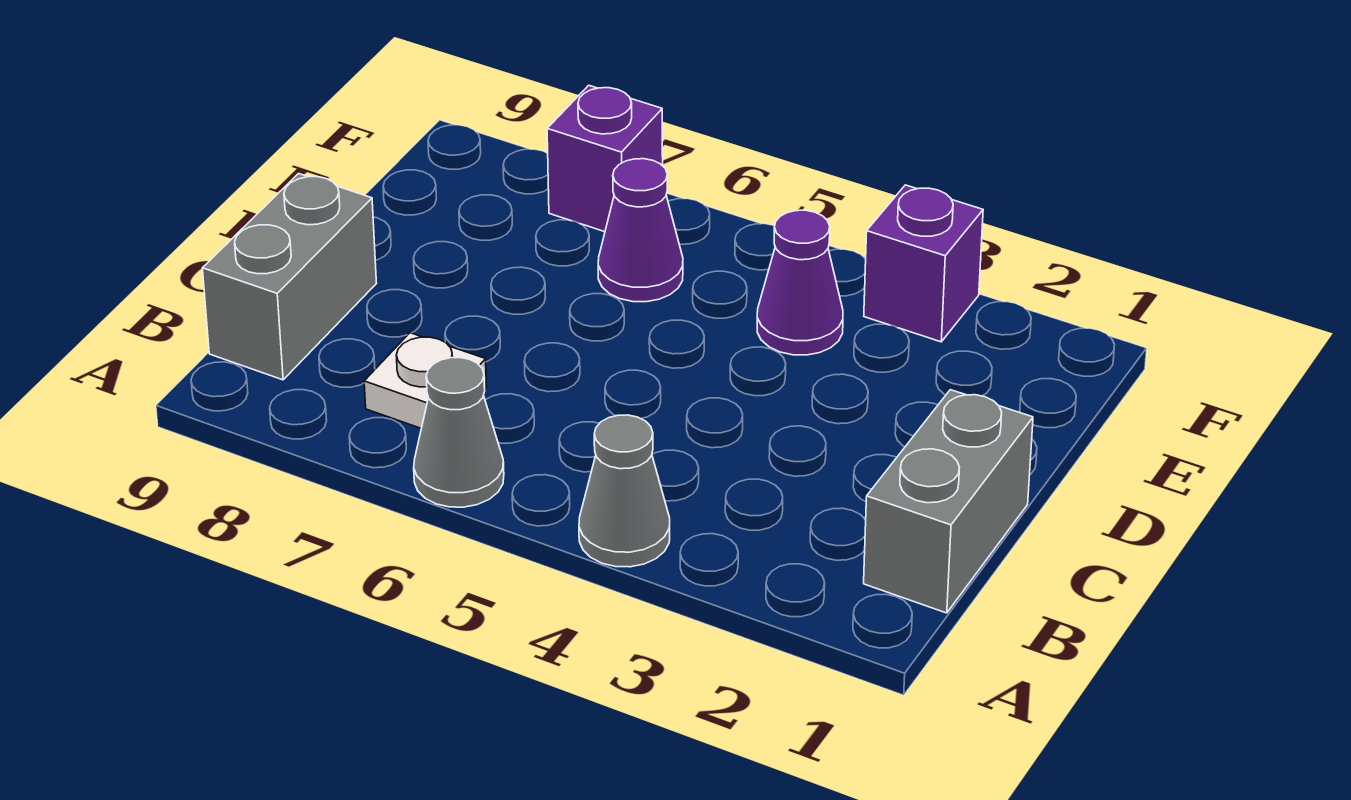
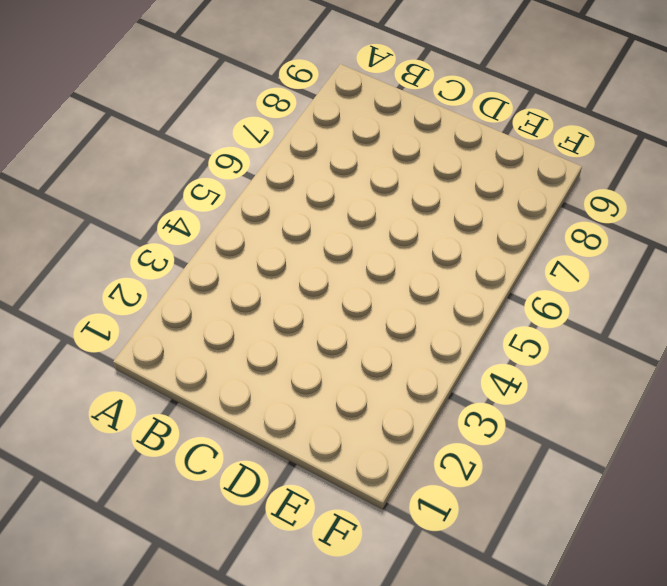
none -> grey 1x1 cone [579,415,670,567]
none -> grey 1x1 cone [414,358,504,507]

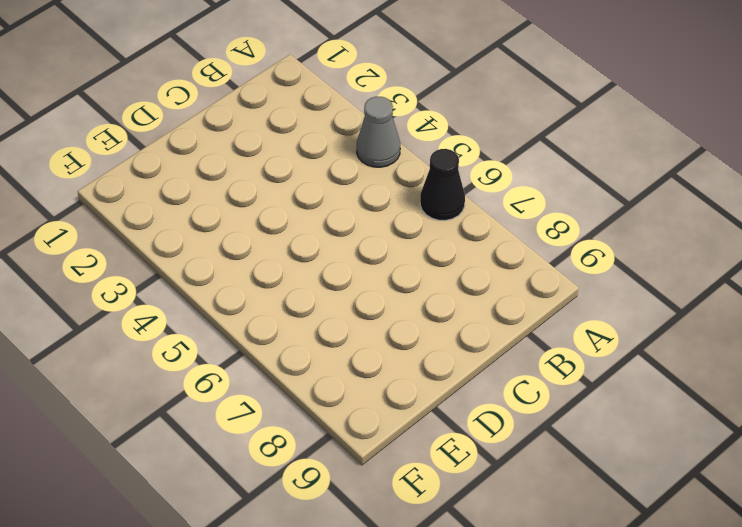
black 1x1 cone [420,149,465,220] -> grey 1x1 cone [414,358,504,507]
none -> grey 1x2 brick [864,390,1033,613]
none -> white 1x1 plate [364,333,486,428]

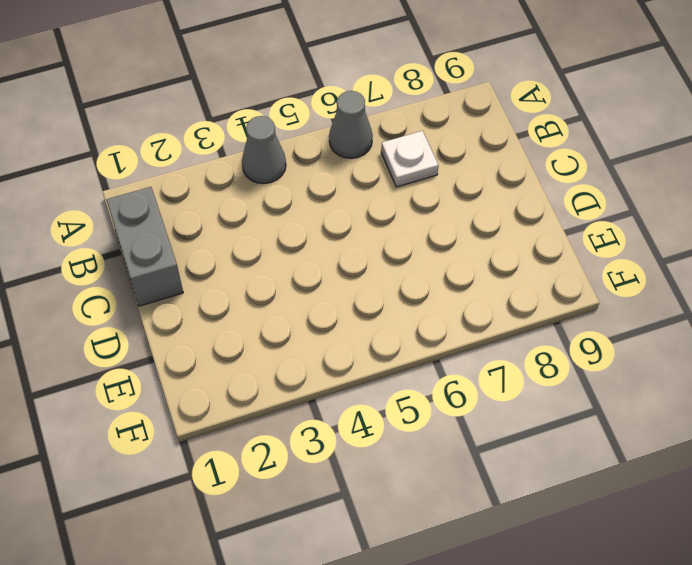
none -> grey 1x2 brick [202,174,377,380]
none -> purple 1x1 cone [757,210,843,355]

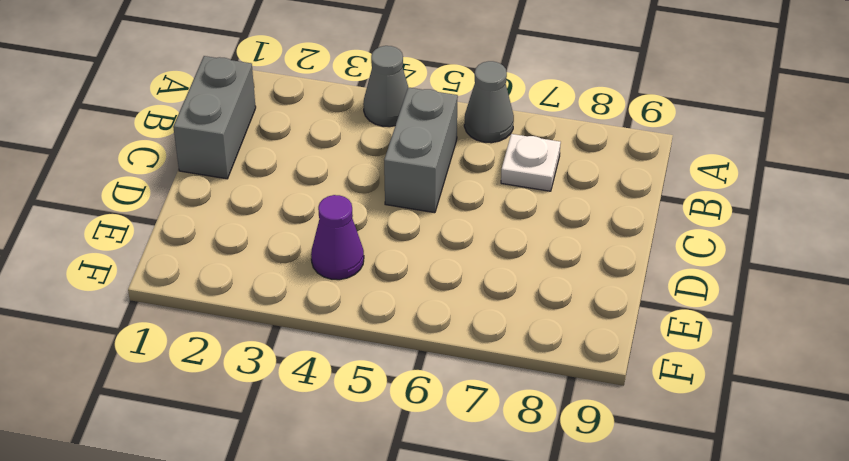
grey 1x2 brick [384,87,458,213] -> grey 1x2 brick moved to [202,174,377,380]
none -> purple 1x1 cone [598,159,683,302]
none -> purple 1x1 brick [864,185,983,342]

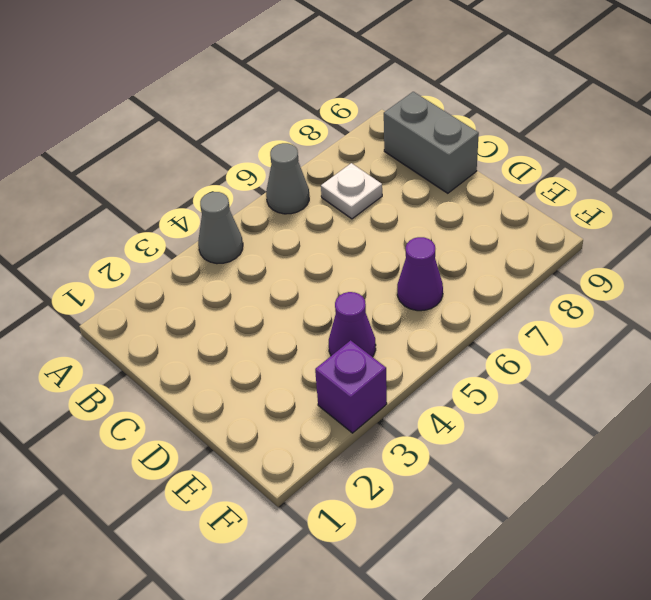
none -> grey 1x2 brick [864,390,1033,613]
none -> purple 1x1 brick [547,85,663,232]

